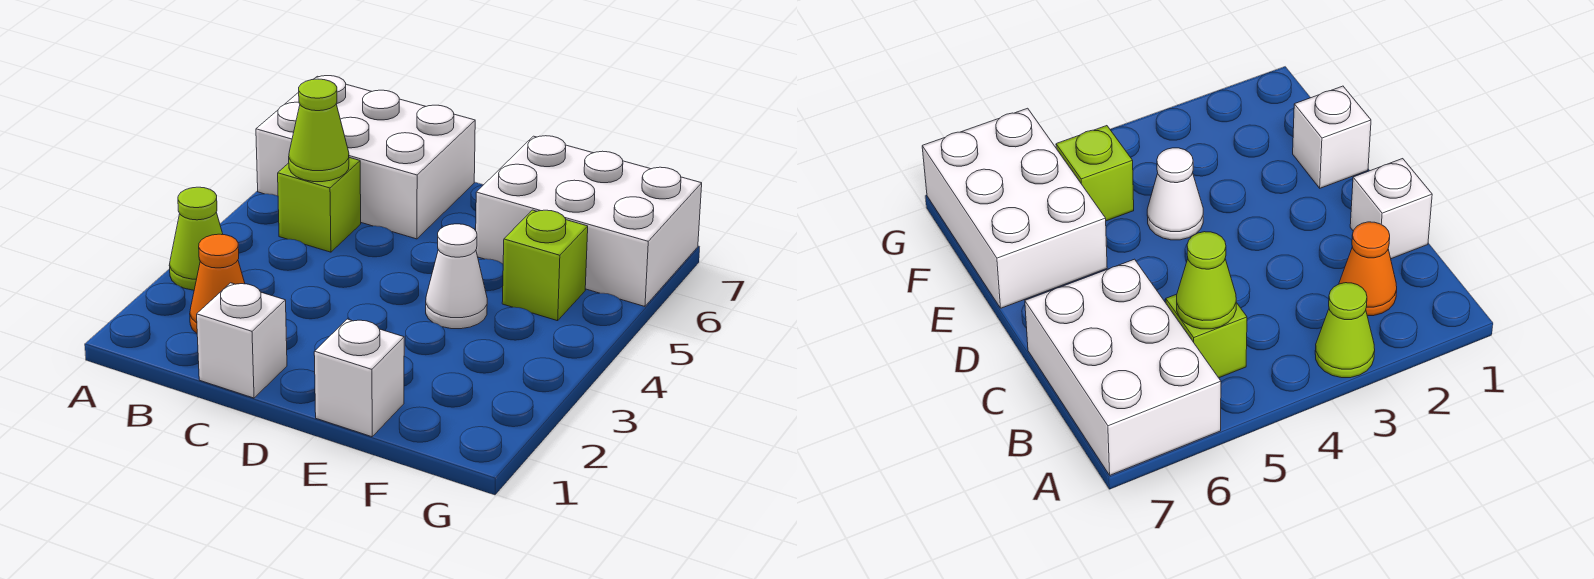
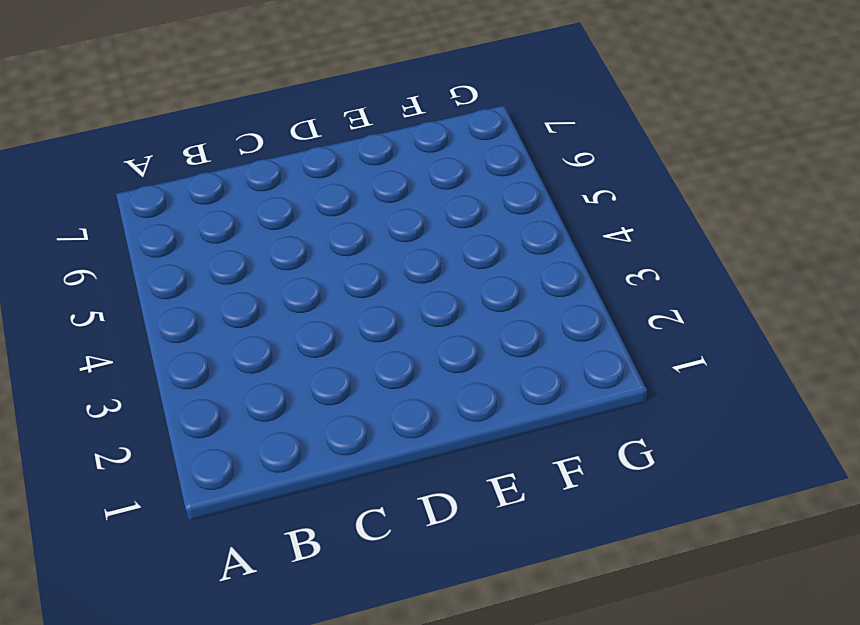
none -> lime 1x1 cone [169,187,223,290]
none -> white 2x3 brick [256,76,475,239]

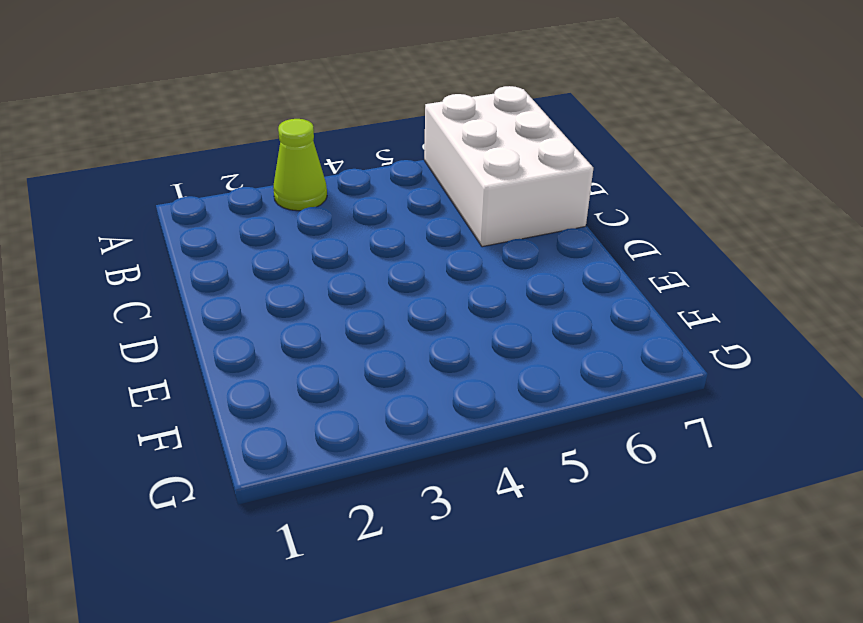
none -> orange 1x1 cone [190,234,245,333]
none -> lime 1x1 brick [278,158,361,252]

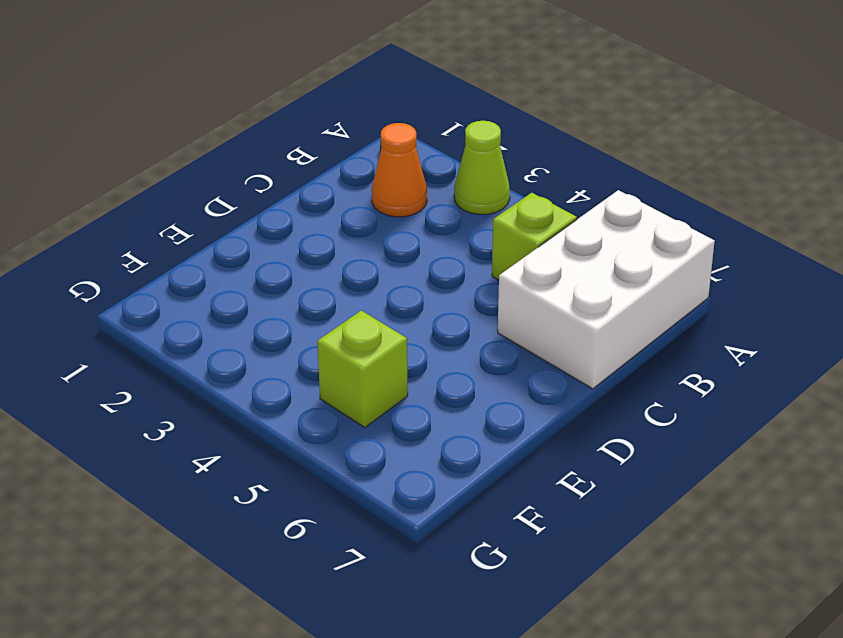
none -> white 1x1 brick [197,283,287,398]
none -> white 1x1 brick [314,319,404,437]

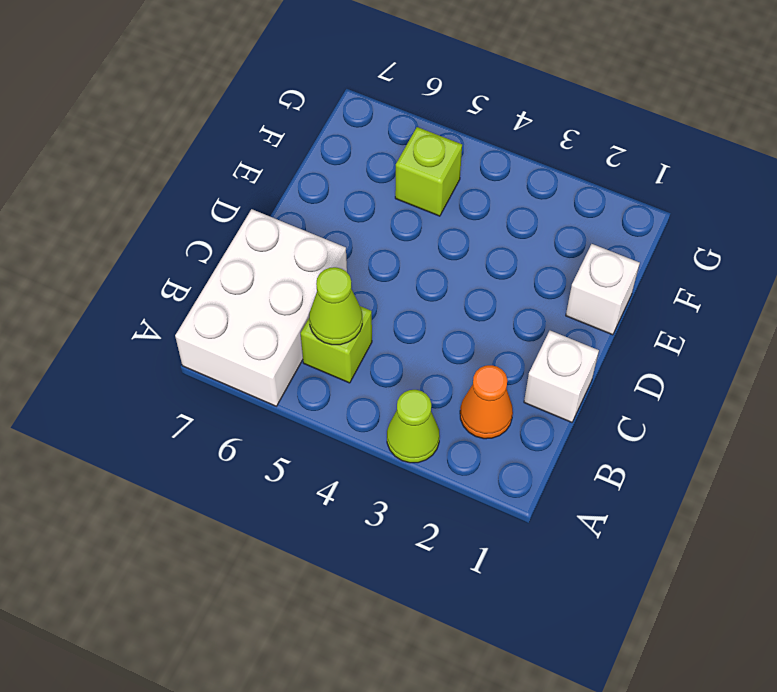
none -> white 1x1 cone [426,224,487,329]
none -> white 2x3 brick [476,136,702,306]

